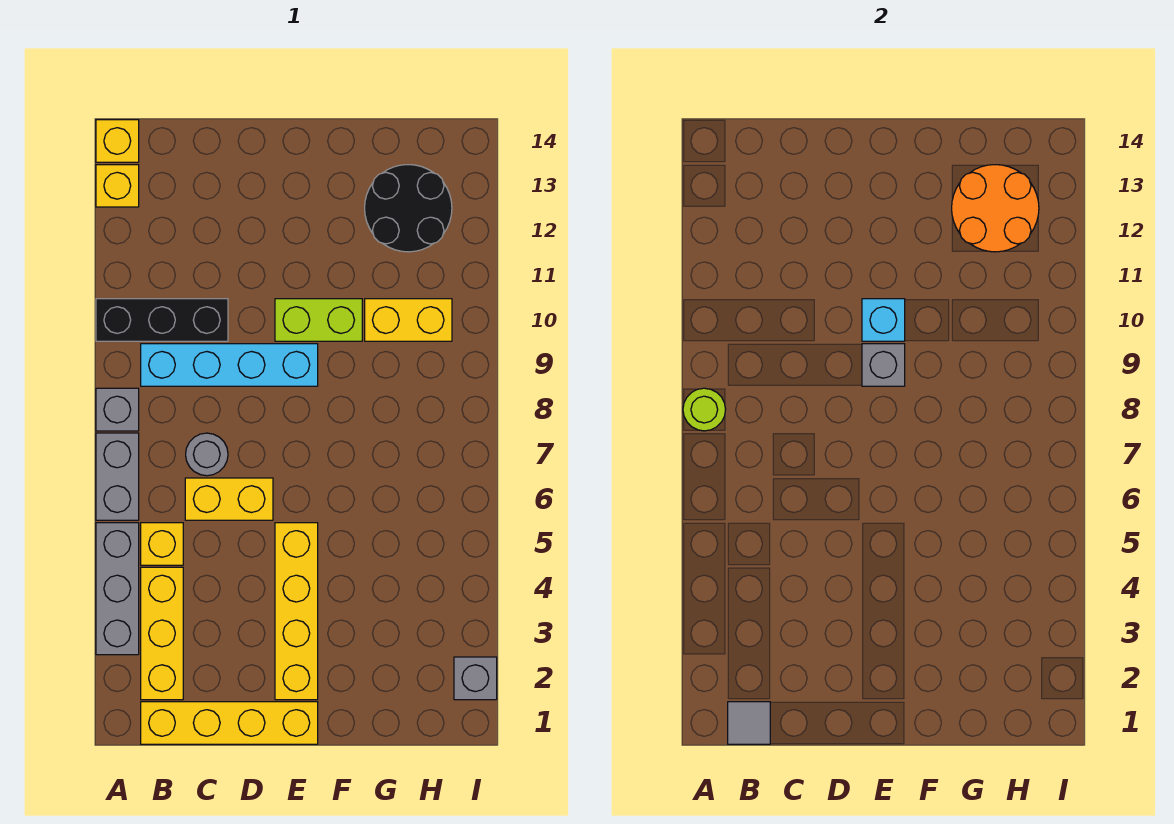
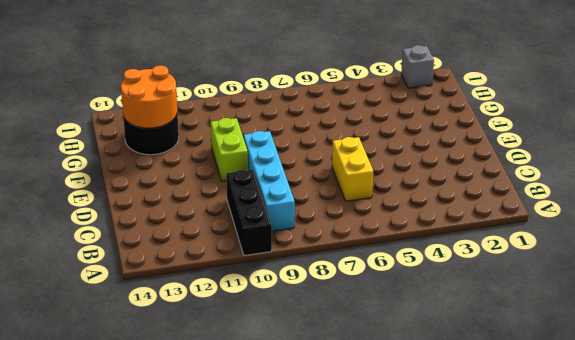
none -> grey 1x3 brick [96,523,139,655]
none -> grey 1x2 brick [96,433,139,520]
none -> grey 1x1 brick [96,388,139,431]

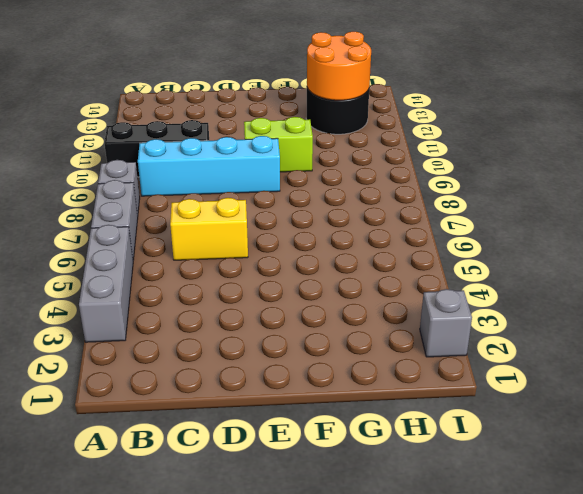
none -> yellow 1x1 brick [96,165,139,207]
none -> yellow 1x1 brick [96,120,139,162]
none -> yellow 1x4 brick [141,702,318,744]

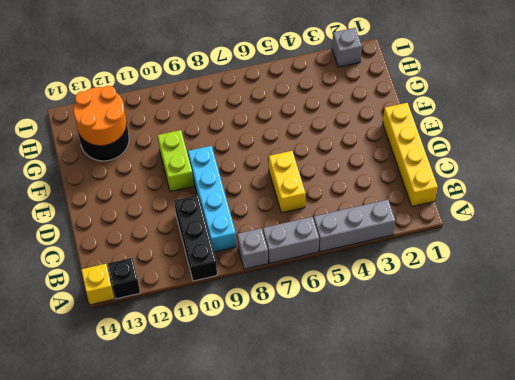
black 1x1 brick [108,258,140,299] -> yellow 1x1 brick [96,165,139,207]
none -> yellow 1x3 brick [141,567,183,700]
none -> yellow 1x1 brick [141,523,183,565]
none -> grey 1x1 round brick [186,433,228,476]

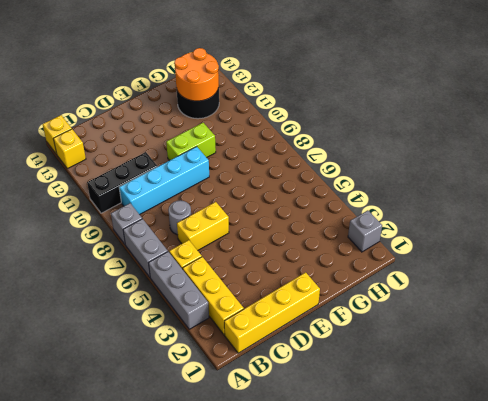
none -> yellow 1x4 brick [275,523,318,700]
none -> yellow 1x2 brick [365,299,452,341]
none -> lime 1x1 round brick [683,388,726,431]

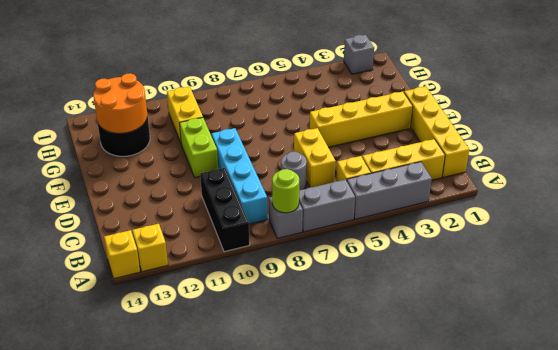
none -> grey 1x1 tile [728,702,770,744]
none -> grey 1x1 brick [862,344,905,386]
none -> cyan 1x1 brick [862,299,905,341]

